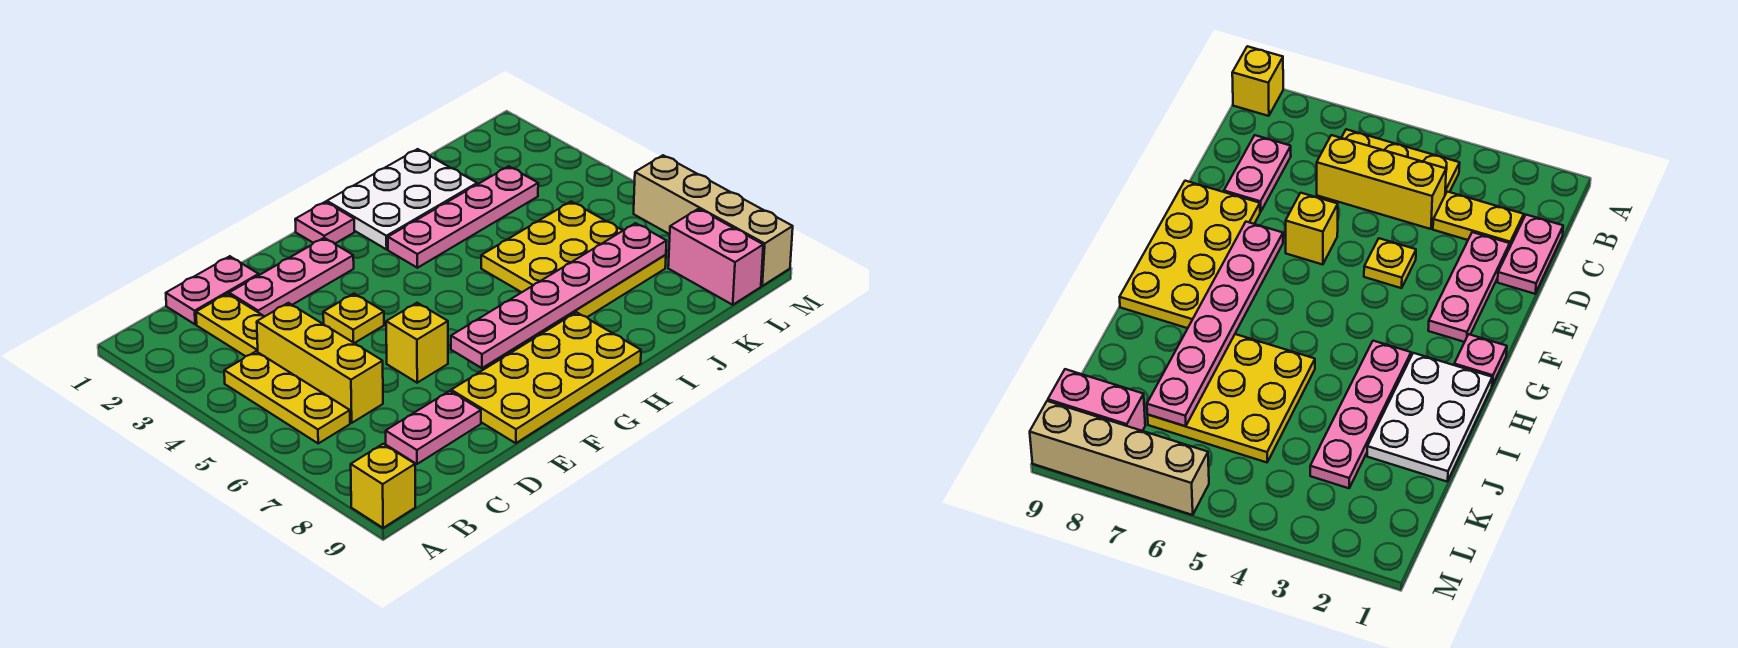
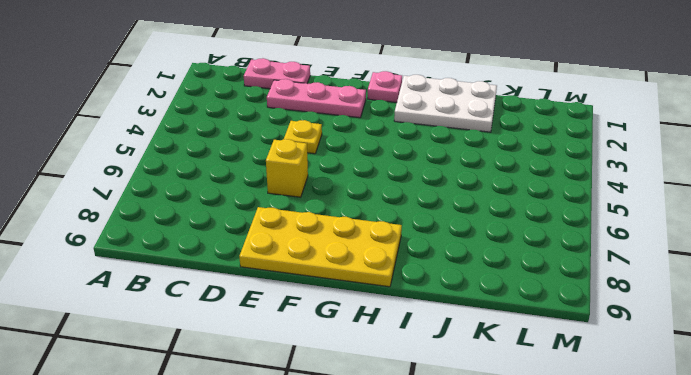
none -> yellow 1x1 brick [351,444,415,528]
none -> yellow 1x3 plate [224,351,350,443]
none -> yellow 1x2 plate [196,294,264,356]

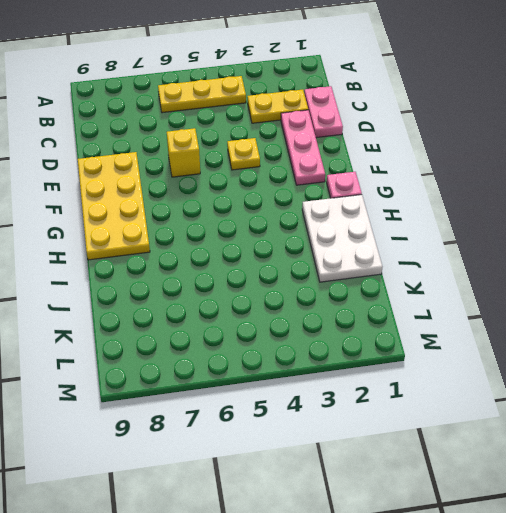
none -> yellow 1x1 brick [351,444,415,528]
none -> yellow 1x3 brick [257,303,383,423]
none -> pink 1x2 plate [386,391,481,464]

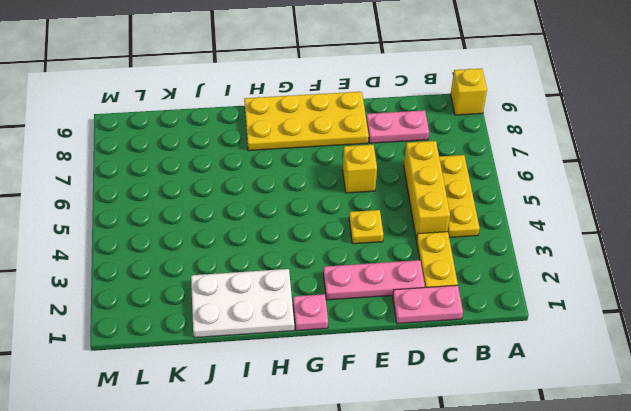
none -> pink 1x4 plate [388,166,538,268]
none -> yellow 3x3 plate [481,202,666,318]
none -> pink 1x2 brick [668,209,763,305]

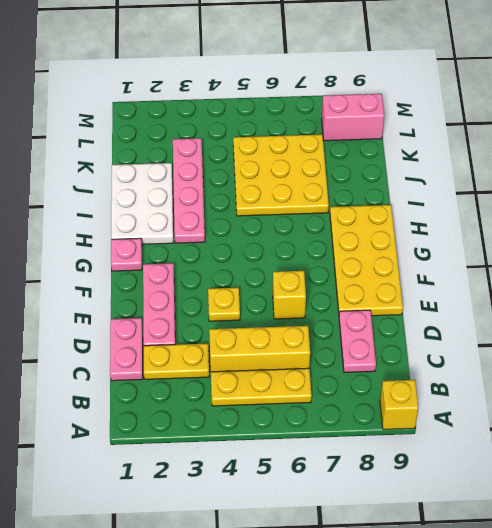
none -> tan 1x4 brick [634,155,793,286]
none -> pink 1x6 plate [451,223,666,368]

